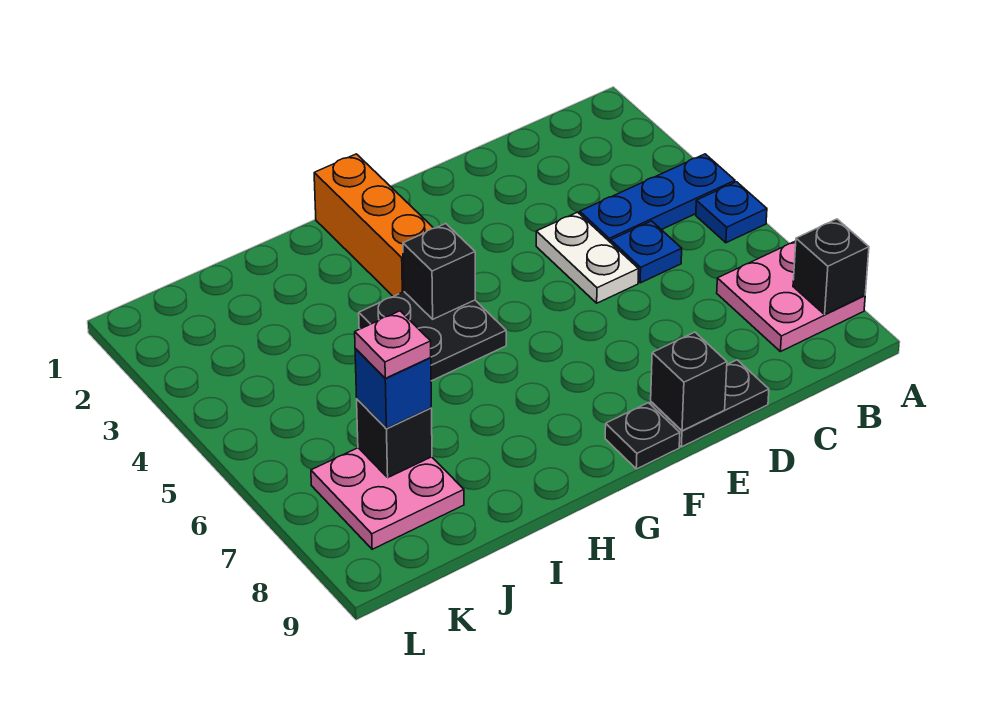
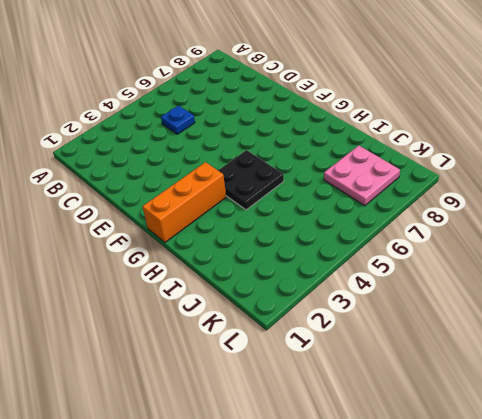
none -> blue 1x3 plate [580,154,735,243]
none -> blue 1x1 plate [696,182,767,243]
none -> pink 2x2 plate [717,241,865,352]

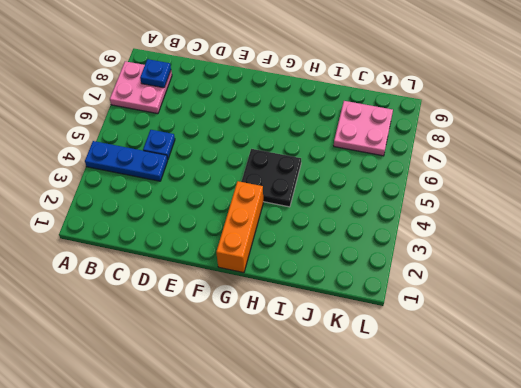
blue 1x1 plate [140,59,171,88] -> blue 1x1 plate moved to [696,182,767,243]
none -> white 1x2 plate [536,212,639,303]
none -> black 1x2 plate [651,360,769,447]
none -> black 1x1 plate [605,403,680,469]

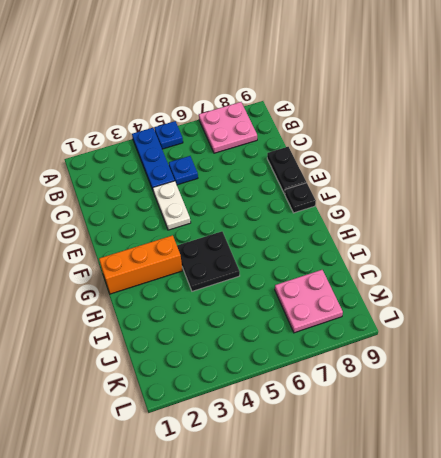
white 1x2 plate [153,181,191,230] -> white 1x2 plate turned to [536,212,639,303]
none -> black 1x1 brick [793,219,869,314]
none -> black 1x1 brick [651,332,727,431]
none -> black 1x1 brick [403,224,475,319]

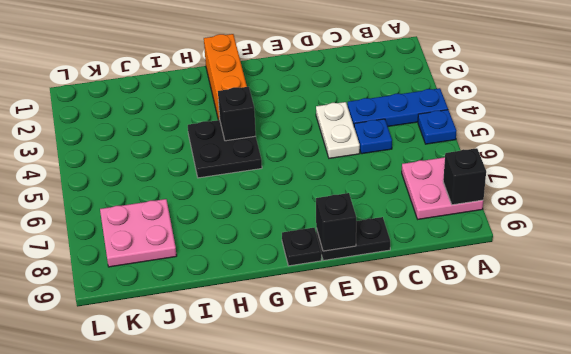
none -> black 1x1 brick [357,399,432,477]
none -> blue 1x1 brick [355,348,431,428]
none -> pink 1x1 plate [355,311,431,378]

